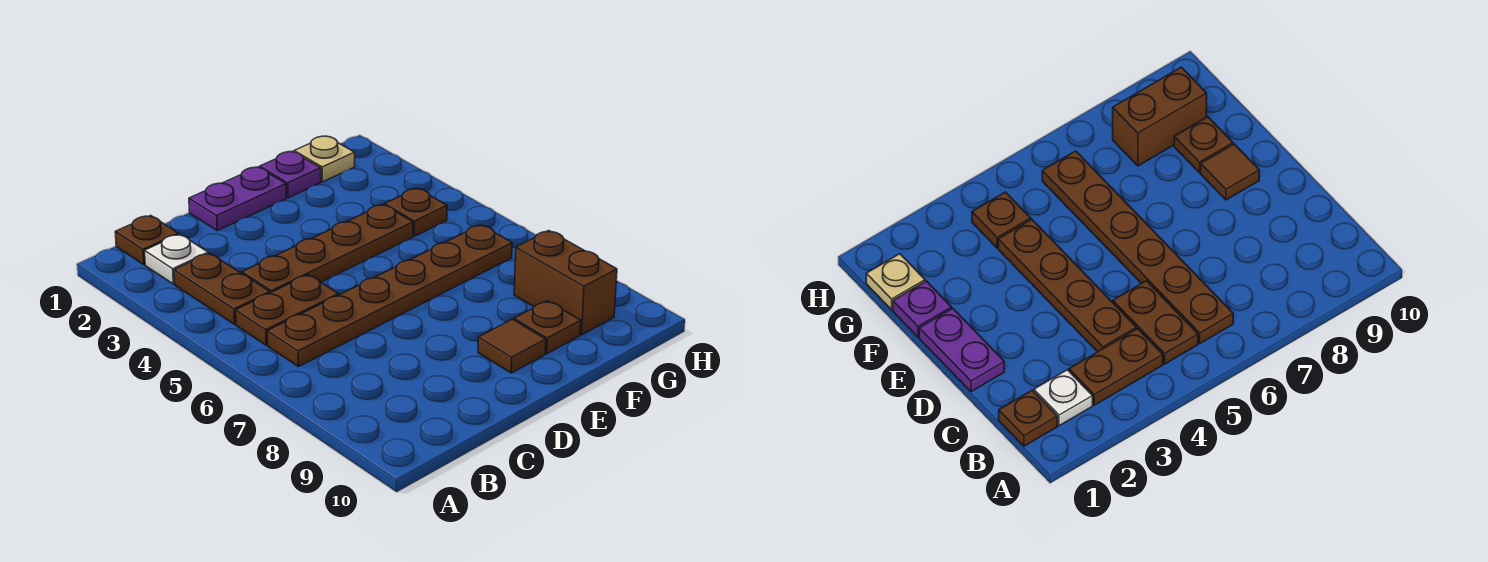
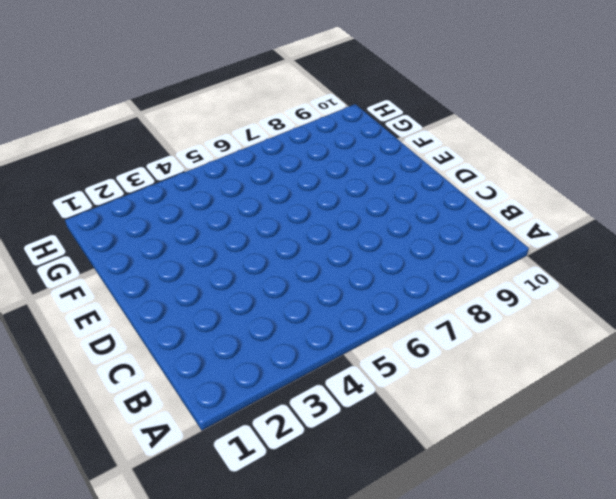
none -> brown 1x1 plate [115,215,179,265]
none -> white 1x1 plate [145,234,208,284]
none -> brown 1x2 plate [174,253,270,324]

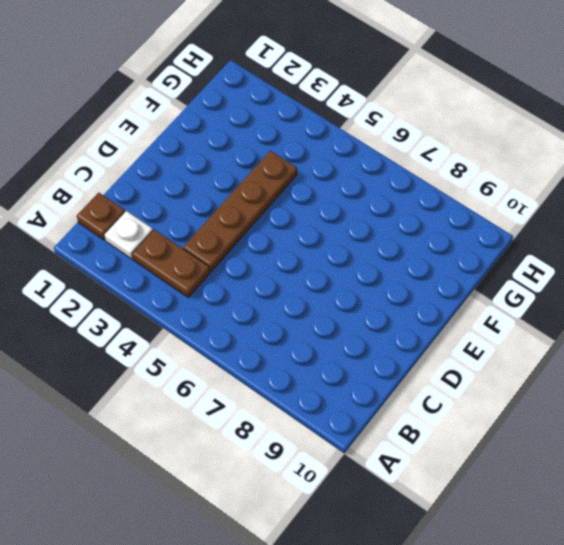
none -> brown 1x2 plate [236,275,339,345]
none -> brown 1x6 plate [267,225,512,367]
none -> purple 1x2 plate [189,167,286,231]

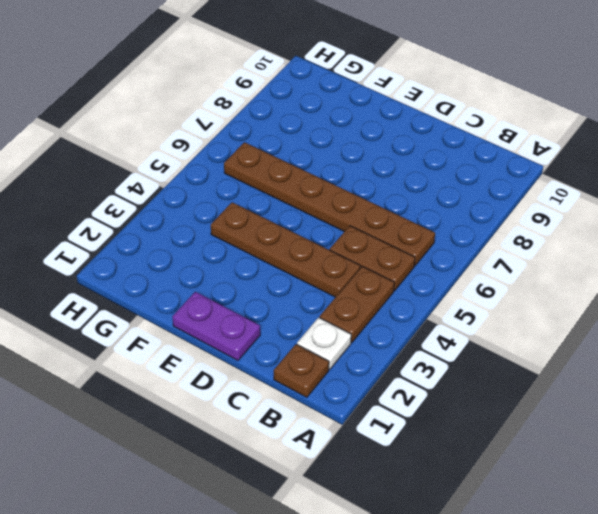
none -> brown 1x1 tile [478,319,546,373]
none -> purple 1x1 plate [260,151,321,198]
none -> brown 1x1 plate [514,301,581,354]

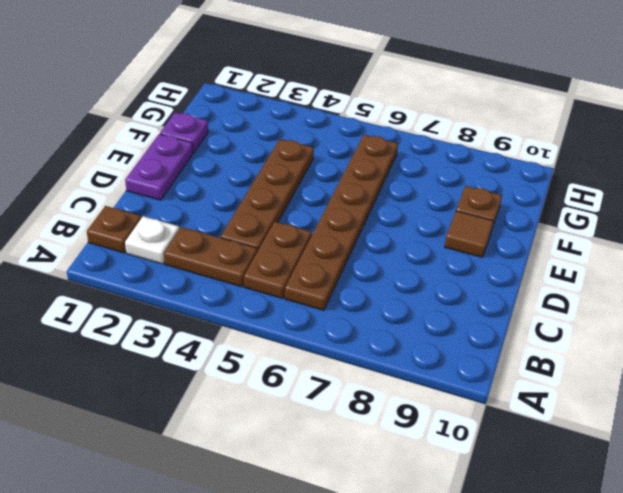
none -> tan 1x1 plate [294,136,355,182]
none -> brown 1x1 plate [385,188,447,236]
none -> brown 1x2 brick [514,231,617,335]

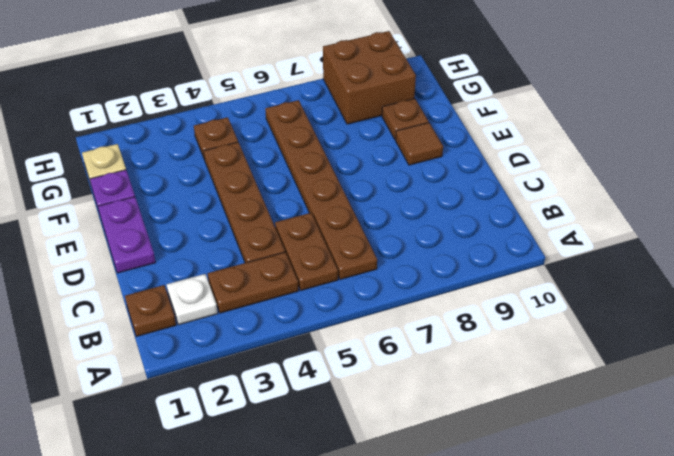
brown 2x2 brick [323,31,416,124] -> brown 1x2 brick [514,231,617,335]

